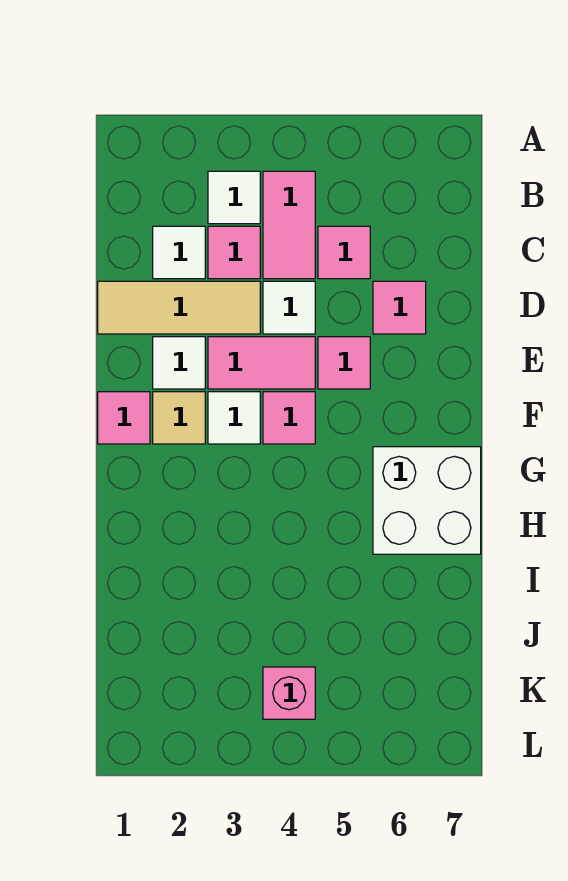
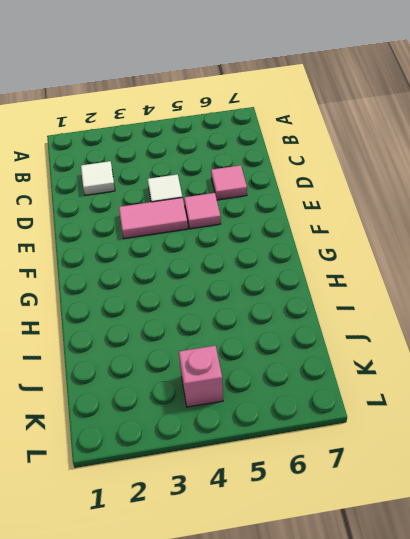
none -> white 1x1 tile [208,171,260,224]
none -> pink 1x2 tile [263,171,315,279]
none -> pink 1x1 tile [208,226,260,279]

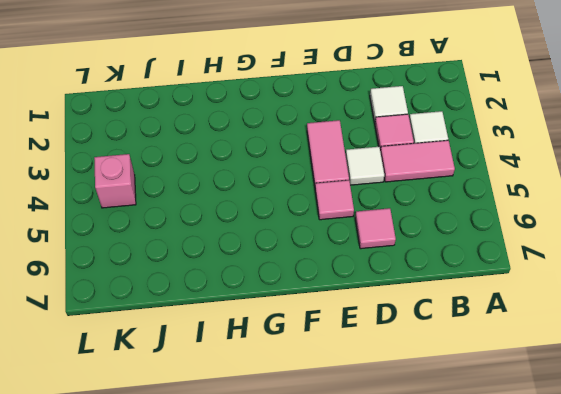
none -> pink 1x1 tile [318,226,370,279]
none -> tan 1x3 tile [98,281,260,334]
none -> white 1x1 tile [153,337,205,389]

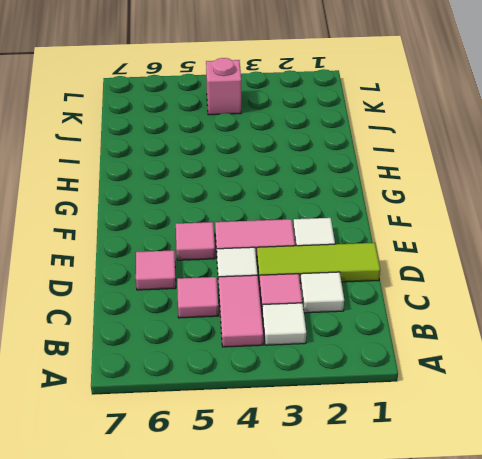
lime 1x3 tile [257,243,380,285] -> tan 1x3 tile [98,281,260,334]
none -> pink 1x1 tile [98,392,150,444]
none -> tan 1x1 tile [153,392,205,444]
none -> white 1x1 tile [208,392,260,444]

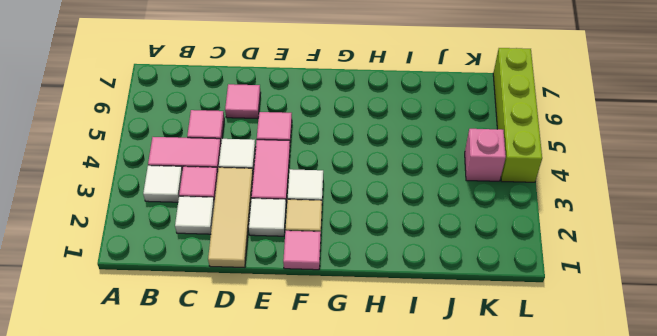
lime 1x4 brick [493,48,542,182] -> none
none -> pink 1x1 tile [263,392,315,444]
none -> white 2x2 brick [373,447,481,554]

